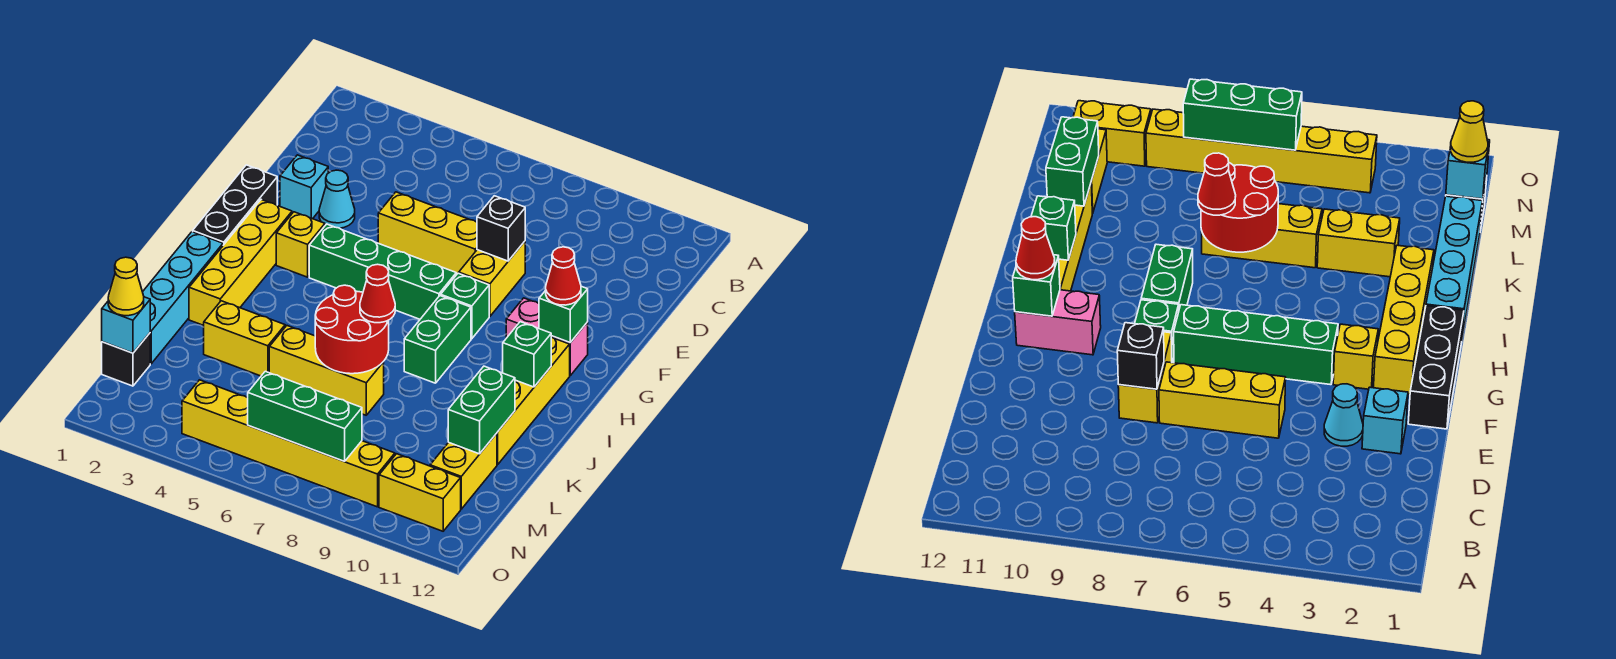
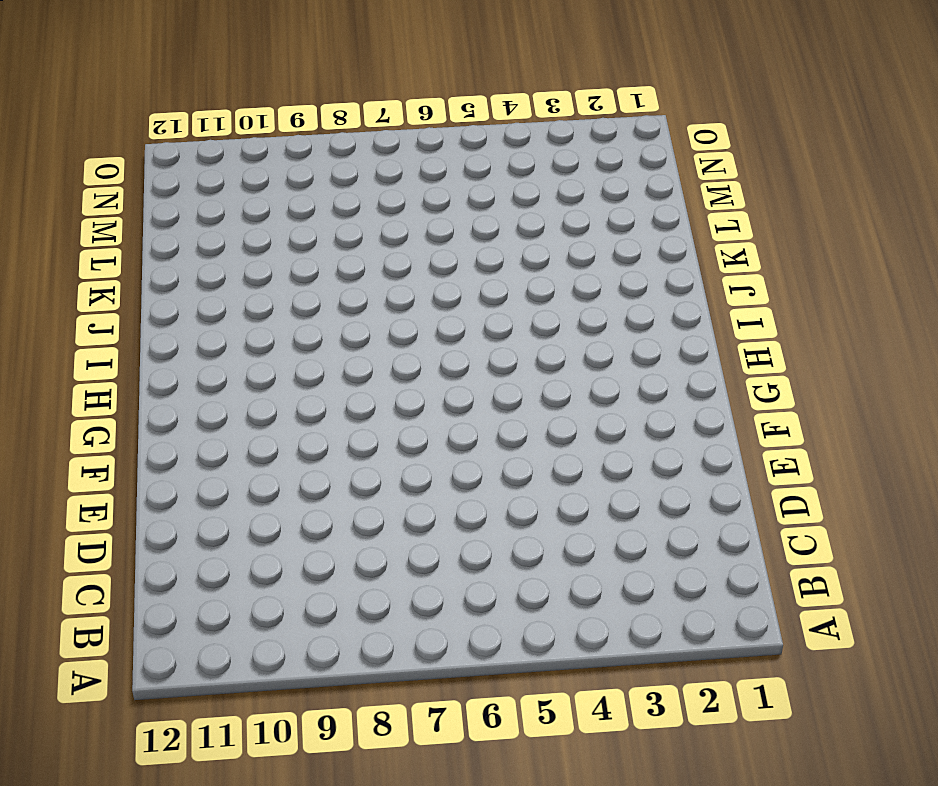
none -> cyan 1x1 brick [280,155,328,219]
none -> cyan 1x1 cone [319,170,355,228]
none -> yellow 1x3 brick [378,192,477,275]

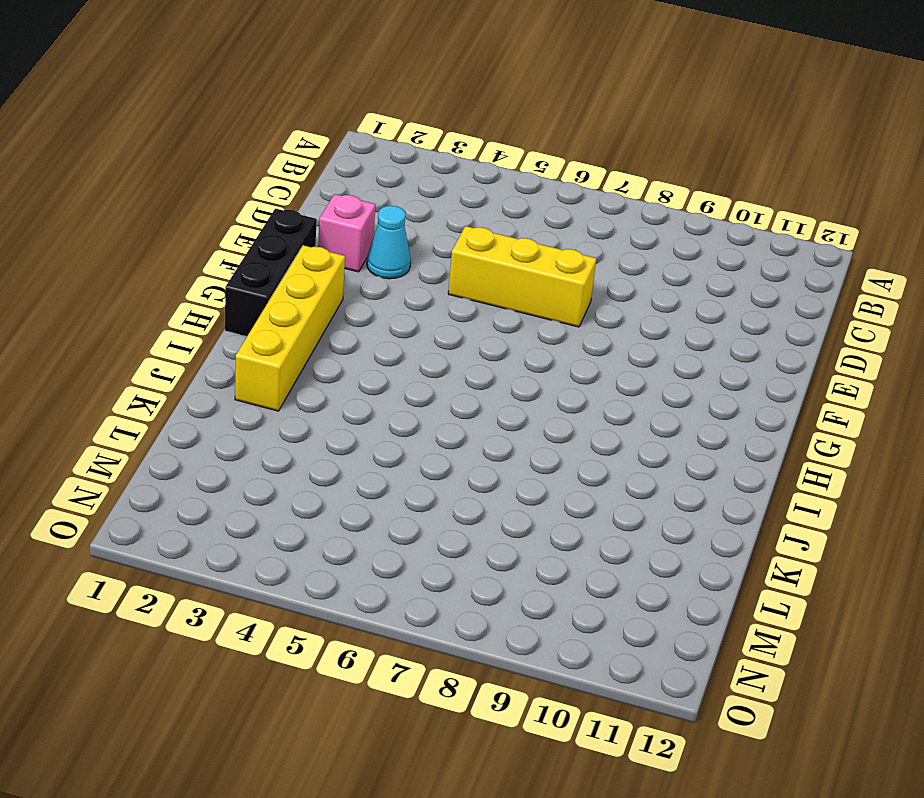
pink 1x1 brick [318,194,376,272] -> cyan 1x1 brick [280,155,328,219]
none -> yellow 1x2 brick [459,241,525,316]
none -> yellow 1x1 brick [276,212,325,277]
none -> green 1x4 brick [309,224,456,319]

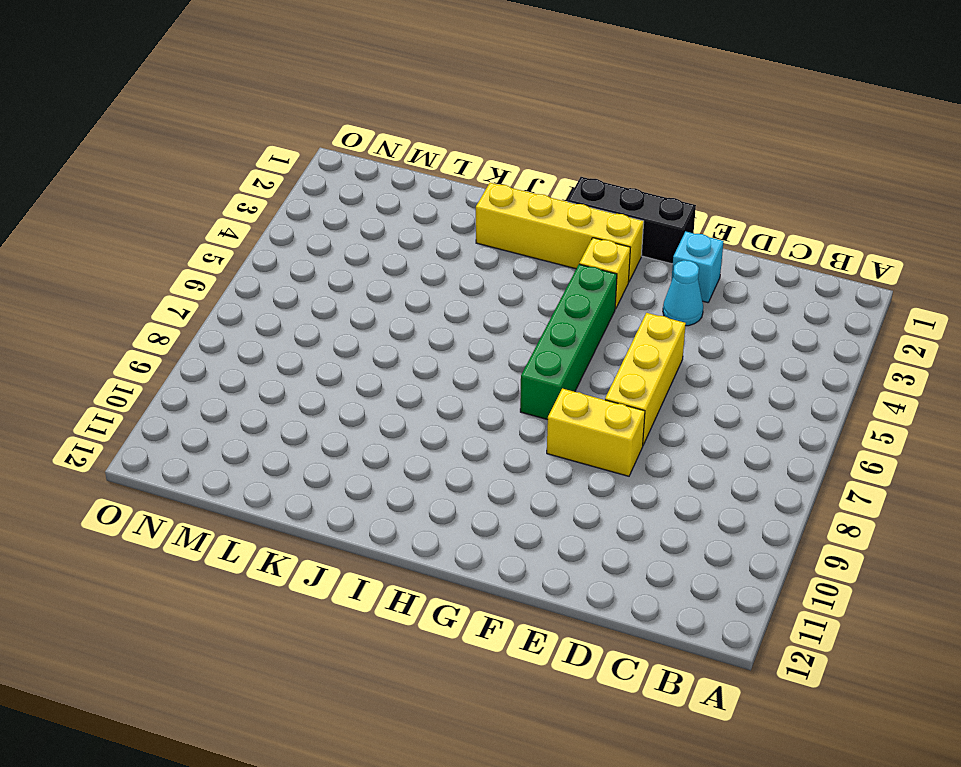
none -> green 1x1 brick [441,273,489,339]
none -> pink 1x2 brick [506,298,588,375]
none -> green 1x2 brick [404,296,471,383]

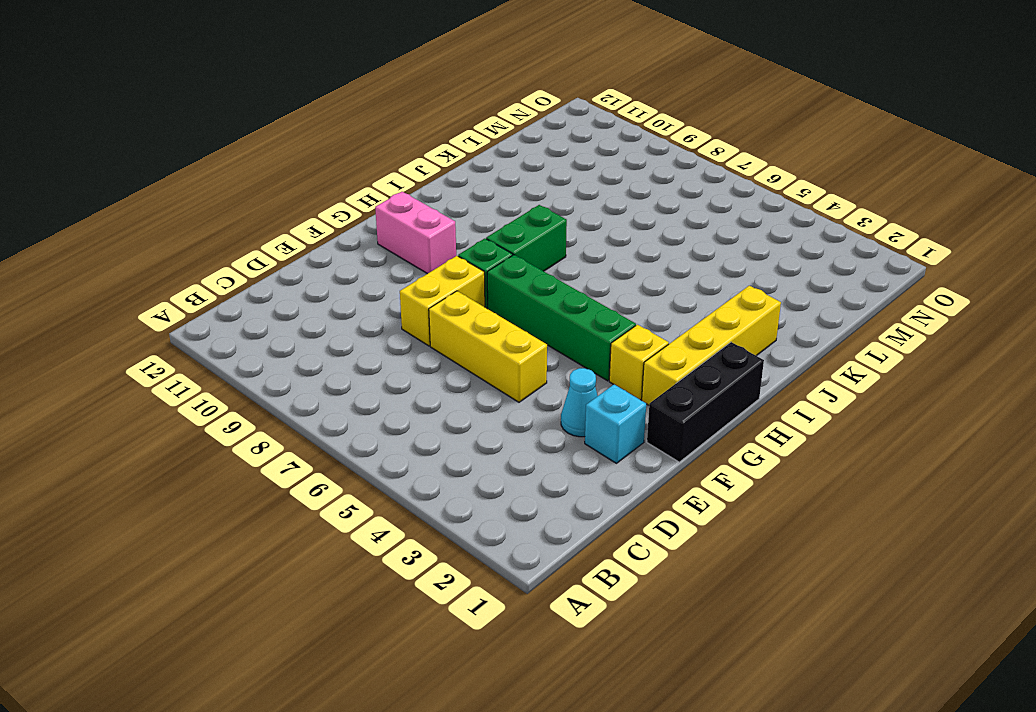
none -> yellow 1x4 brick [497,337,570,465]
none -> cyan 1x4 brick [143,232,223,364]
none -> yellow 1x2 brick [204,301,285,376]

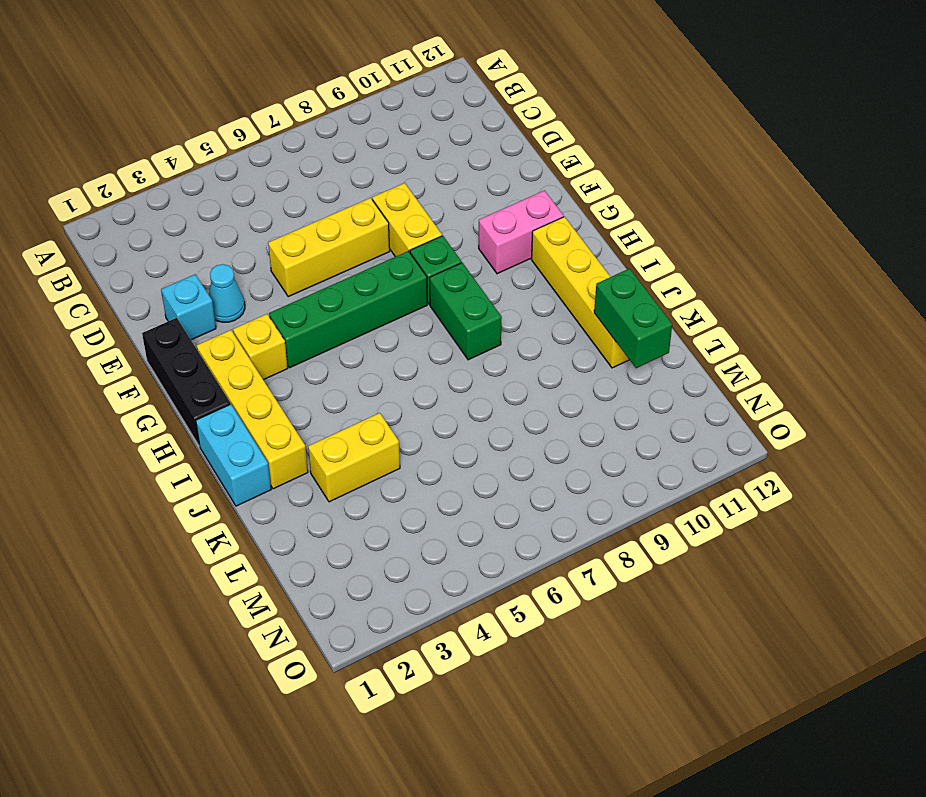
cyan 1x2 brick [196,404,271,506] -> cyan 1x4 brick [143,232,223,364]
none -> yellow 1x3 brick [269,326,384,415]
none -> yellow 1x2 brick [430,433,497,509]
none -> black 1x1 brick [102,333,150,386]

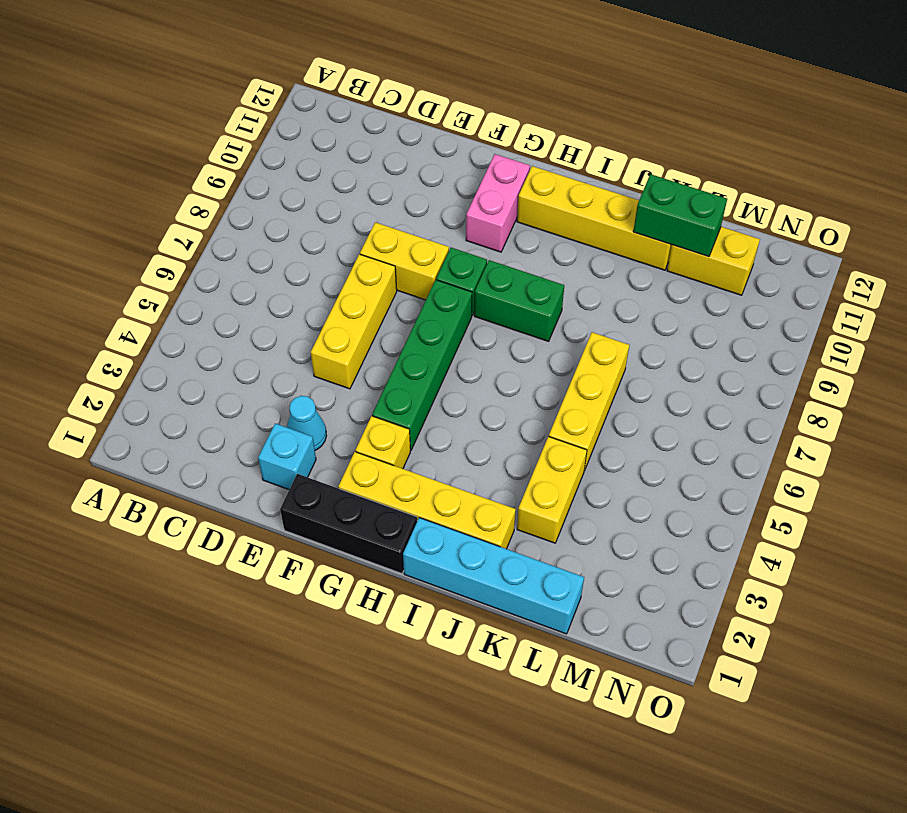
none -> black 1x1 brick [102,333,150,386]
none -> yellow 1x6 brick [182,380,395,507]
none -> yellow 1x2 brick [379,454,461,531]

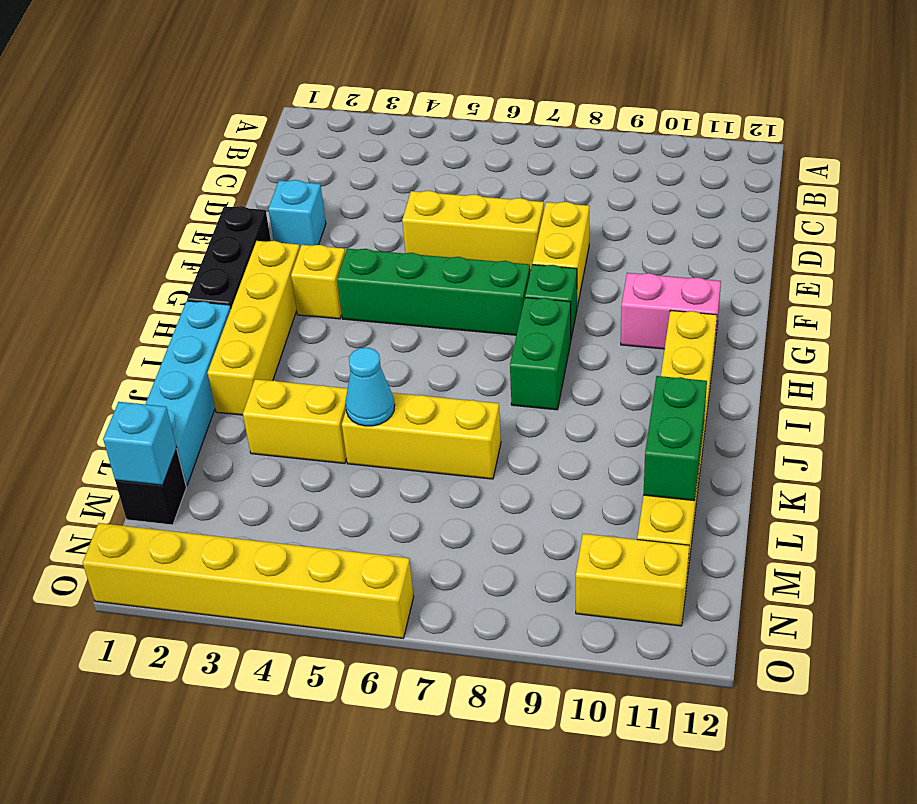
cyan 1x1 cone [345,348,395,426] -> cyan 1x1 cone moved to [319,170,355,228]
yellow 1x6 brick [83,523,414,638] -> yellow 1x6 brick moved to [182,380,395,507]
none -> black 1x1 brick [477,196,525,261]
none -> green 1x1 brick [539,286,588,343]
none -> green 1x1 brick [503,322,551,387]

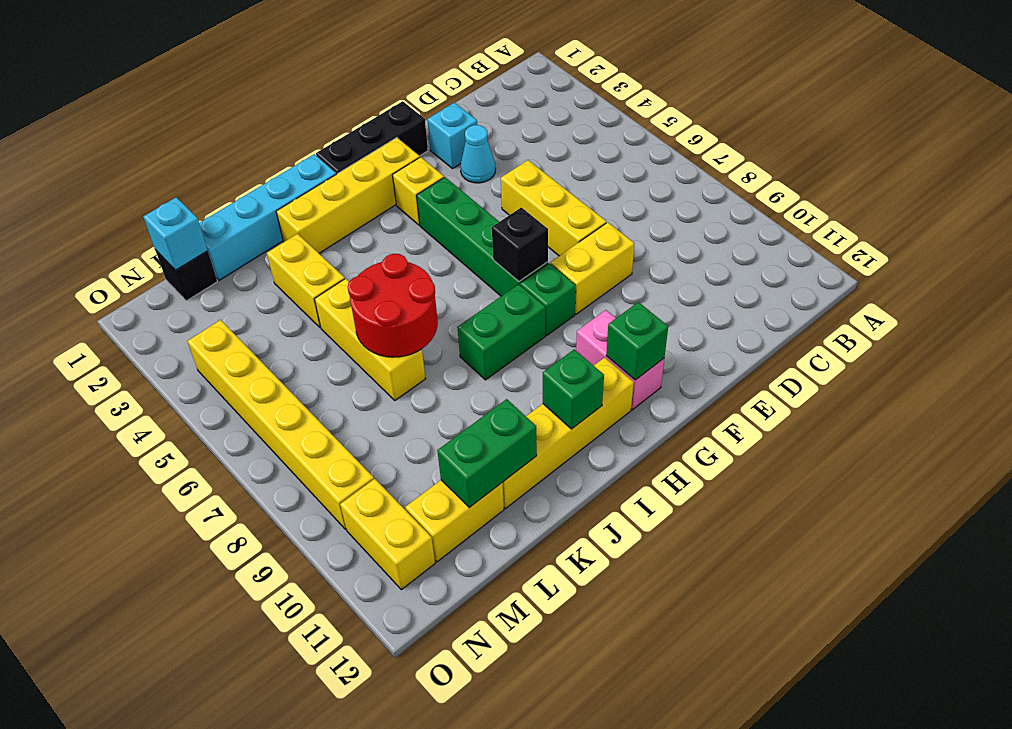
black 1x1 brick [492,207,548,281] -> black 1x1 brick moved to [477,196,525,261]
none -> green 1x3 brick [248,371,362,461]
none -> red 1x1 cone [546,247,581,305]
none -> red 1x1 cone [360,264,395,323]

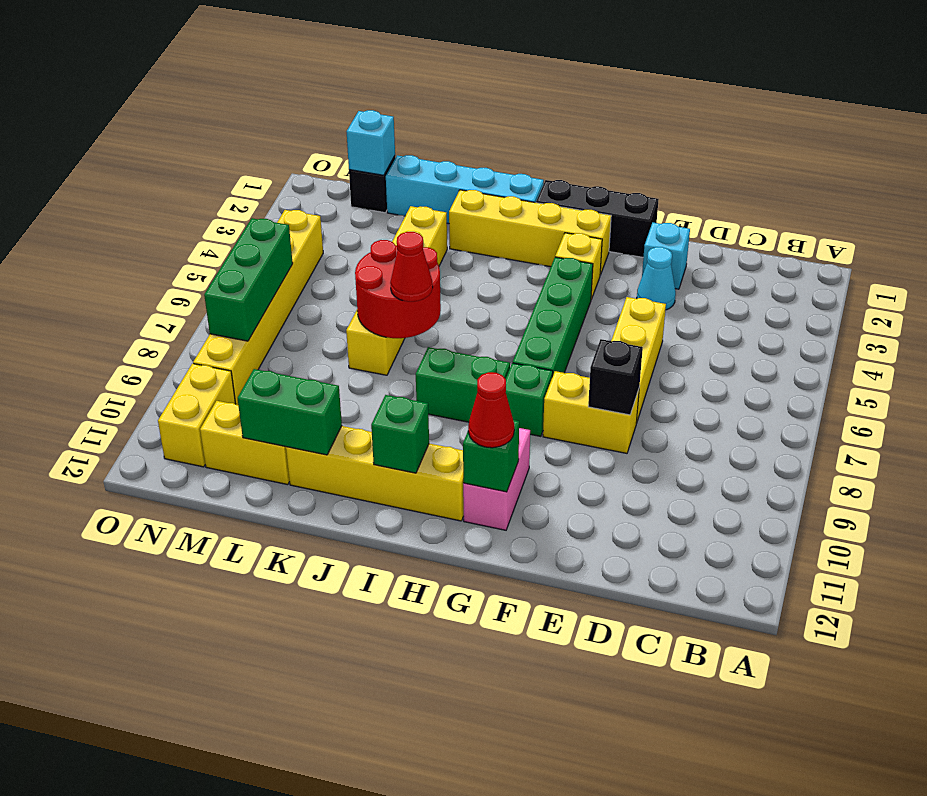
none -> yellow 1x1 cone [108,257,144,316]

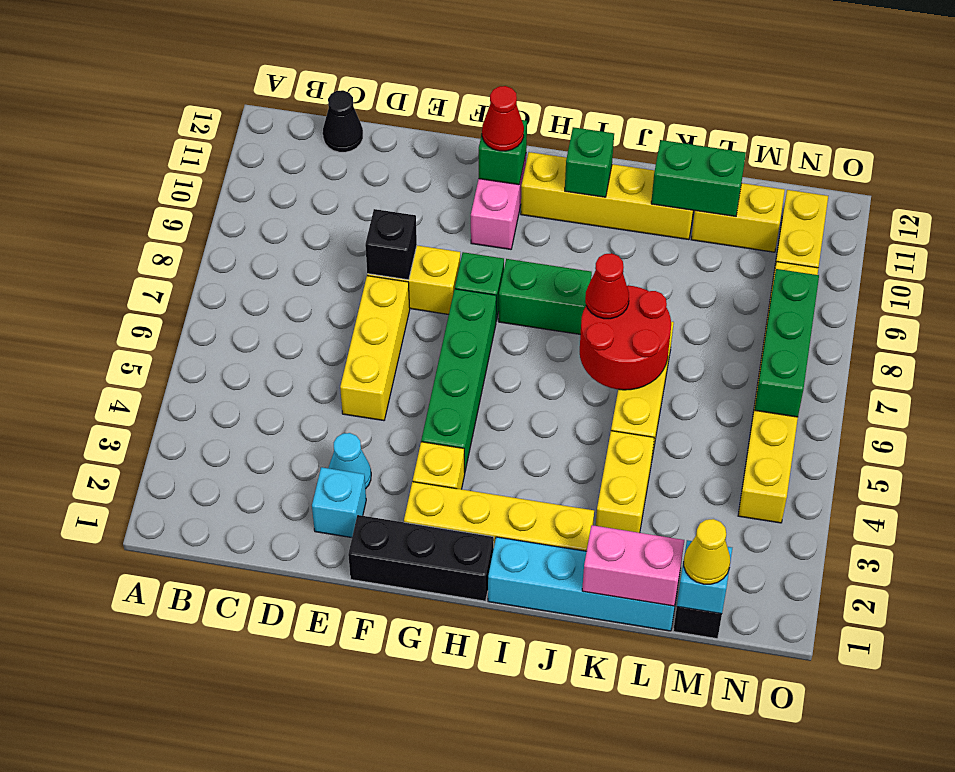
black 1x1 cone [323,90,363,152] -> none
pink 1x2 brick [582,525,684,606] -> none

